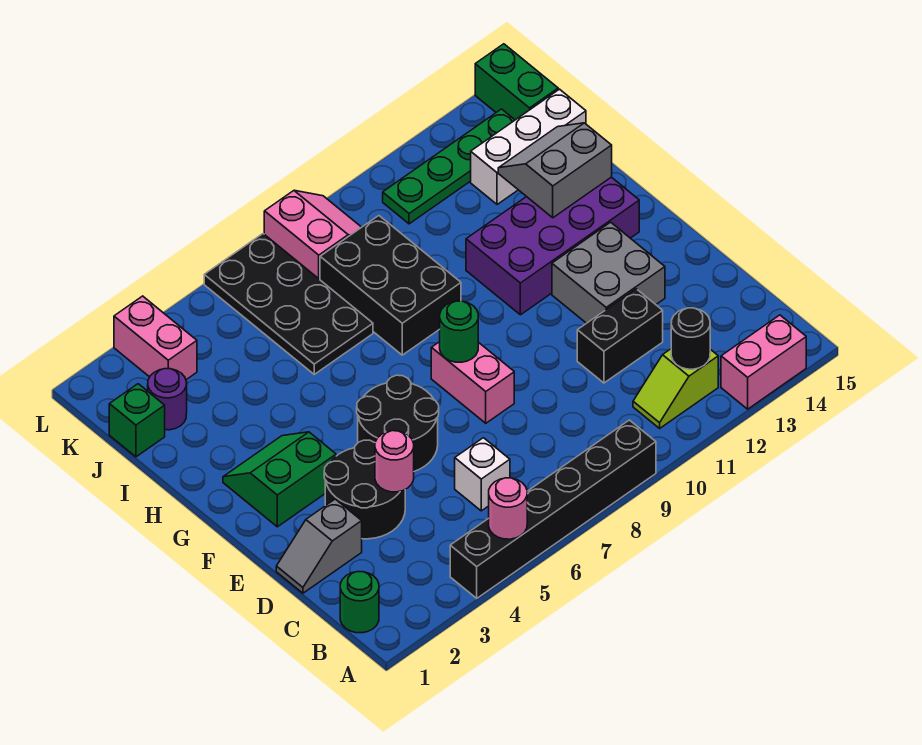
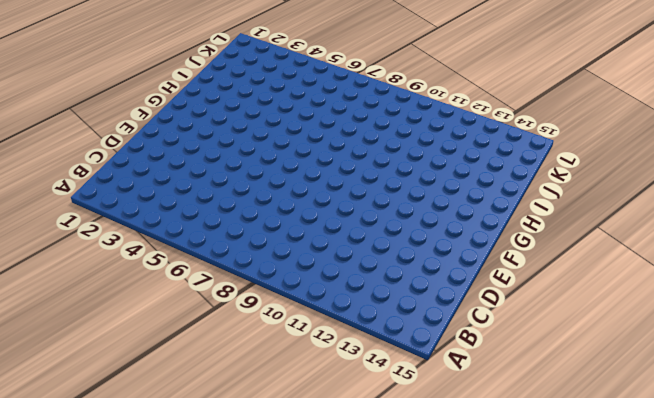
none -> black 1x6 brick [450,420,656,598]
none -> pink 1x2 brick [721,315,806,409]
none -> green 1x1 round brick [340,572,379,633]

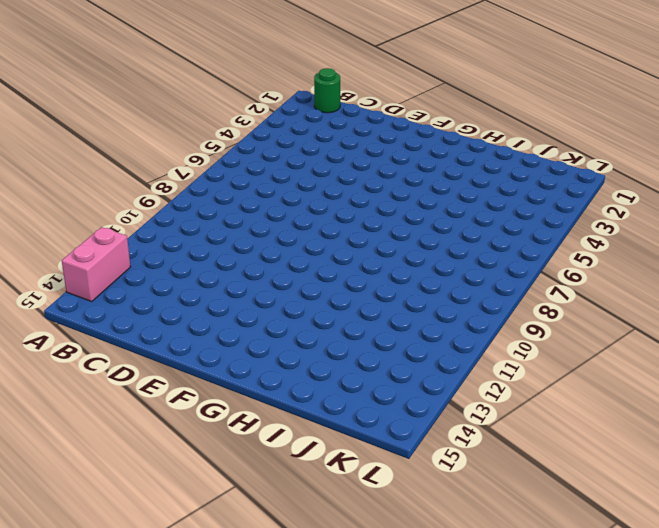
none -> black 1x6 brick [450,420,656,598]
none -> lime 1x2 slope [633,349,718,428]
none -> white 1x1 brick [455,438,510,511]

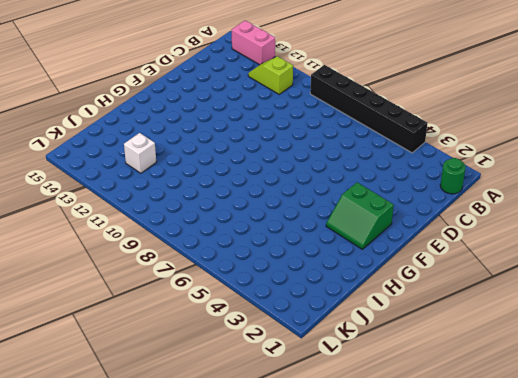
lime 1x2 slope [248,56,293,94] -> lime 1x2 slope turned to [633,349,718,428]
white 1x1 brick [124,133,156,173] -> white 1x1 brick moved to [455,438,510,511]
none -> grey 1x2 slope [276,499,362,593]
none -> black 2x2 round brick [324,440,405,539]
none -> black 1x2 brick [577,289,663,383]

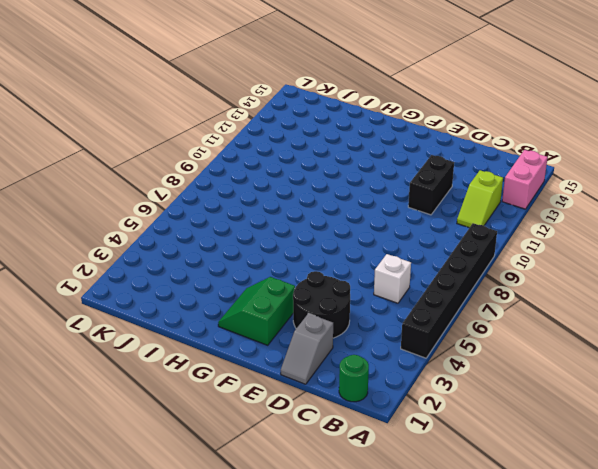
none -> black 2x2 round brick [357,375,439,471]
none -> pink 1x2 brick [431,342,514,423]
none -> grey 2x2 brick [552,222,665,323]

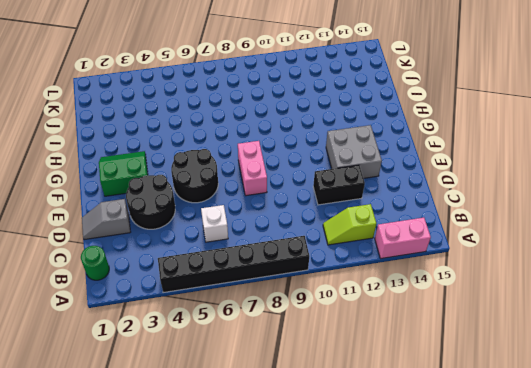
none -> purple 2x4 brick [466,177,639,315]
none -> black 2x3 brick [320,216,461,355]
none -> black 2x4 plate [204,234,373,374]

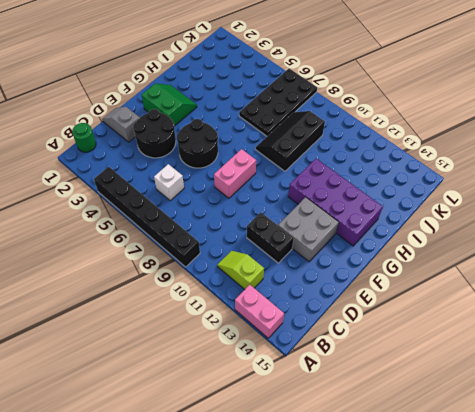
black 2x3 slope [255,111,325,171] -> black 2x3 brick [320,216,461,355]
none -> green 1x1 brick [109,384,165,457]
none -> purple 1x1 round brick [148,369,187,430]
none -> white 1x3 brick [471,89,586,205]

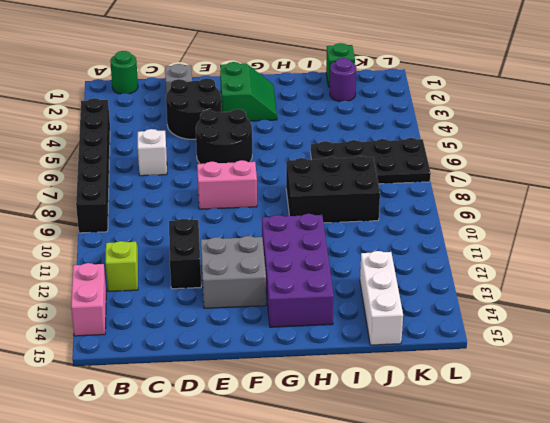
none -> pink 1x2 brick [114,296,197,380]
none -> pink 2x2 slope [264,190,361,279]
none -> green 1x4 plate [383,109,515,224]

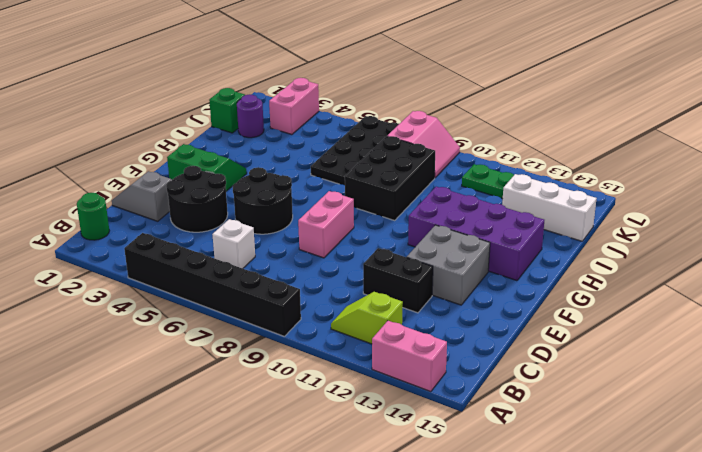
none -> green 1x2 brick [475,44,558,120]
none -> pink 1x1 round brick [489,478,527,539]
none -> black 1x1 round brick [671,308,710,369]

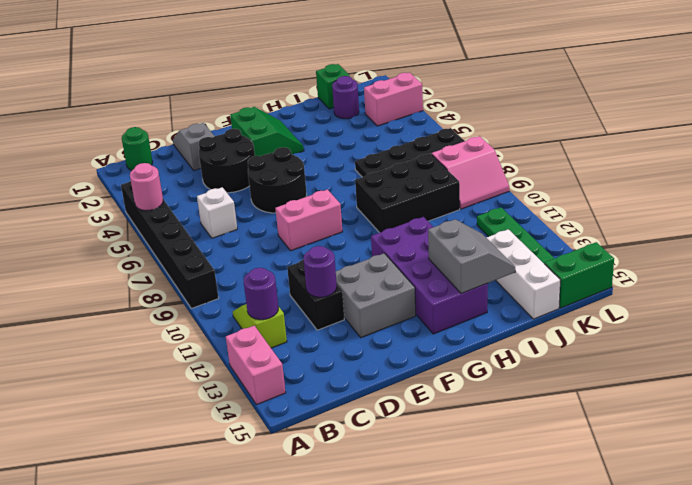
purple 1x1 round brick [244,268,278,320] -> black 1x1 round brick [671,308,710,369]
purple 1x1 round brick [304,246,337,297] -> none
none -> pink 1x1 round brick [375,431,414,492]
none -> green 1x1 round brick [440,301,478,362]

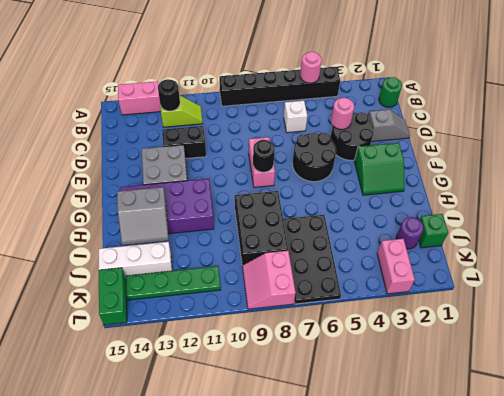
black 1x1 round brick [253,140,275,172] -> green 1x1 round brick [440,301,478,362]

